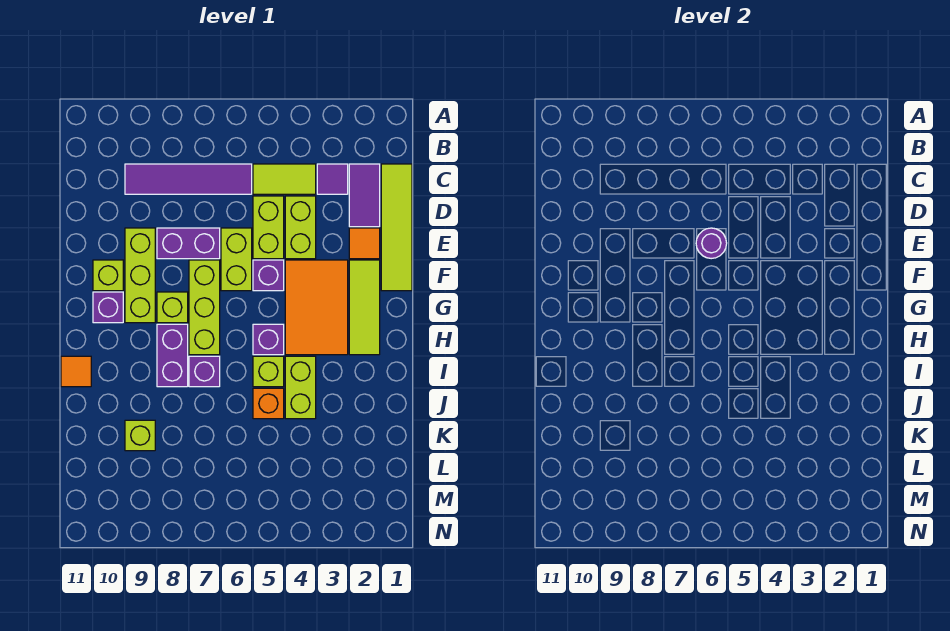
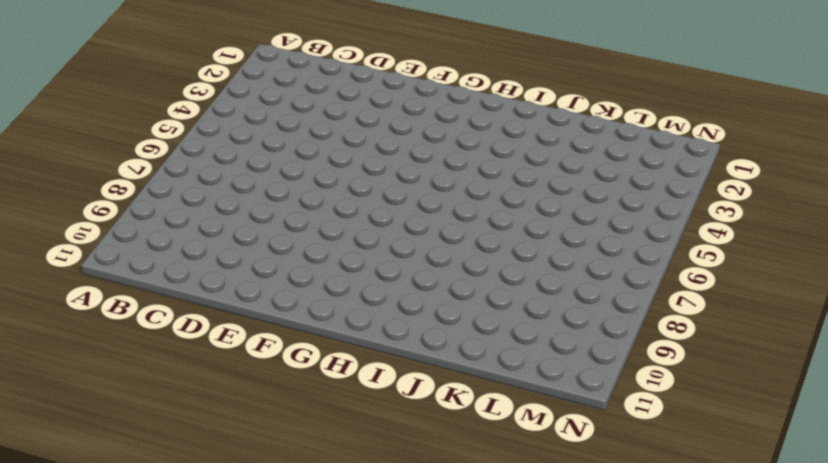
none -> lime 1x4 tile [381,164,412,291]
none -> purple 1x2 tile [349,164,380,227]
none -> purple 1x1 tile [317,164,348,194]

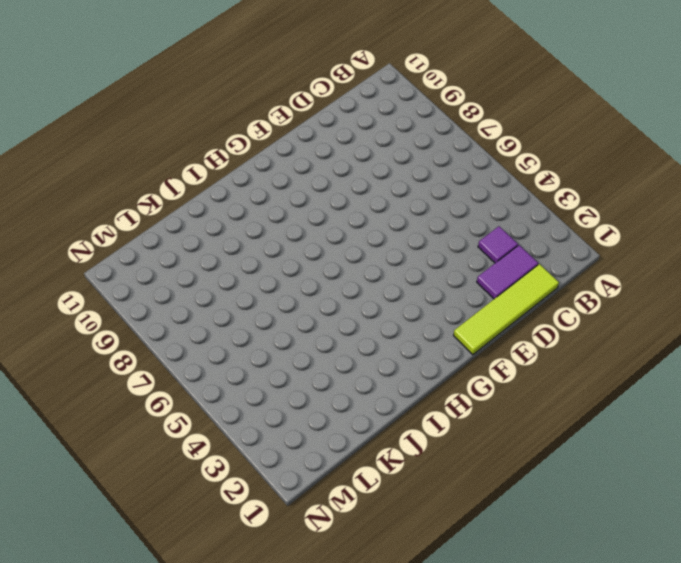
none -> lime 1x2 tile [253,164,316,194]
none -> purple 1x4 tile [125,164,252,194]
none -> lime 1x2 brick [285,196,316,259]

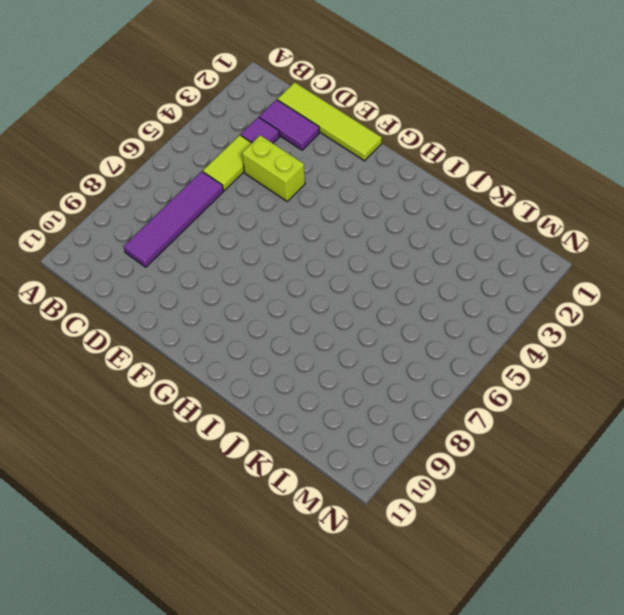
none -> lime 1x2 brick [253,196,284,259]
none -> orange 1x1 tile [349,228,380,259]
none -> lime 1x2 brick [221,228,252,291]

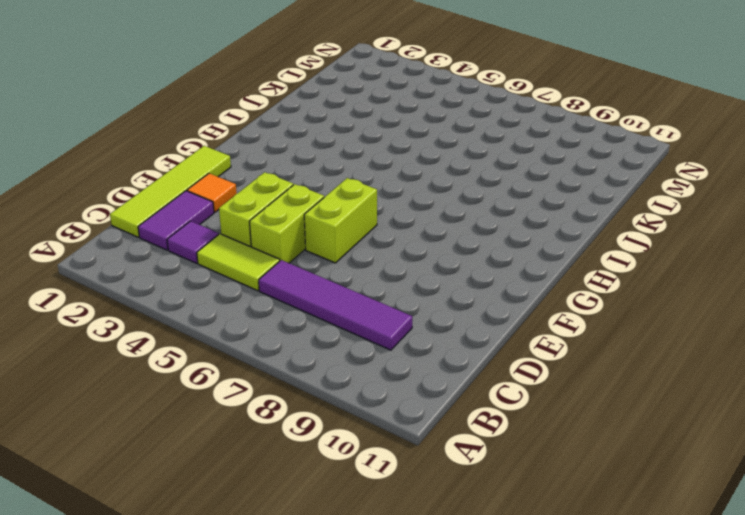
none -> purple 1x2 brick [157,228,220,259]
none -> lime 1x3 brick [125,228,155,323]
none -> lime 1x3 tile [349,260,380,355]

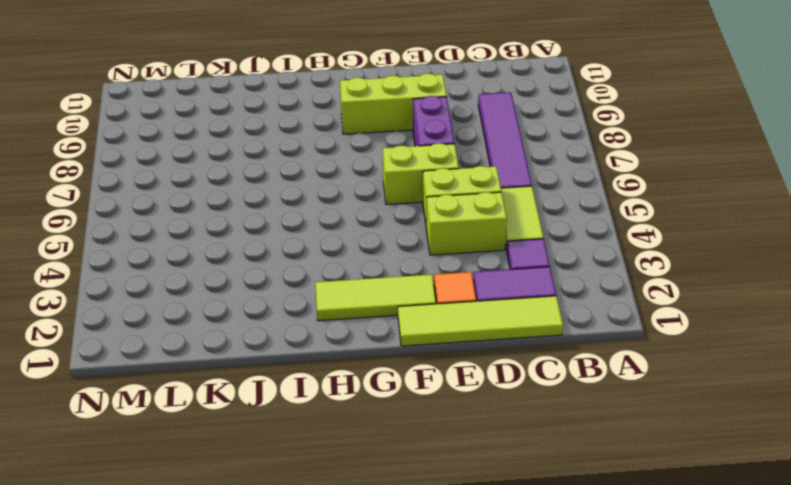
none -> orange 2x3 tile [285,260,348,355]
none -> purple 1x1 brick [253,260,284,291]
none -> lime 1x3 brick [189,260,220,355]

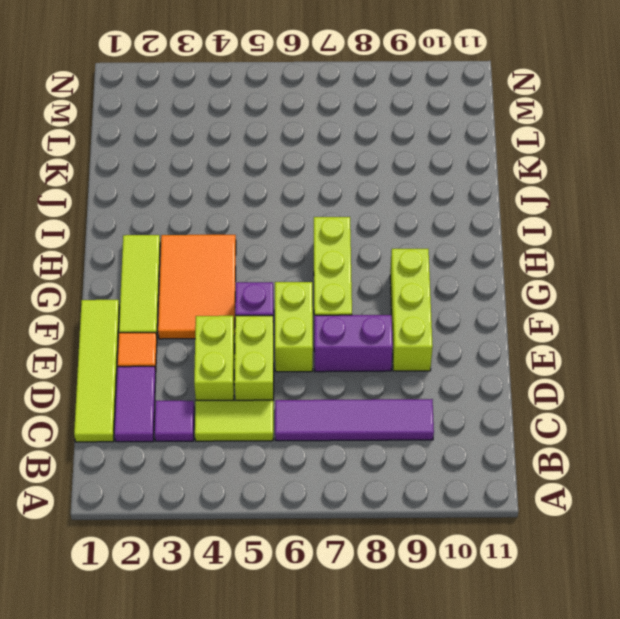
none -> lime 1x1 brick [93,260,123,291]
none -> lime 1x1 brick [157,292,188,323]
none -> purple 1x1 brick [93,292,123,323]

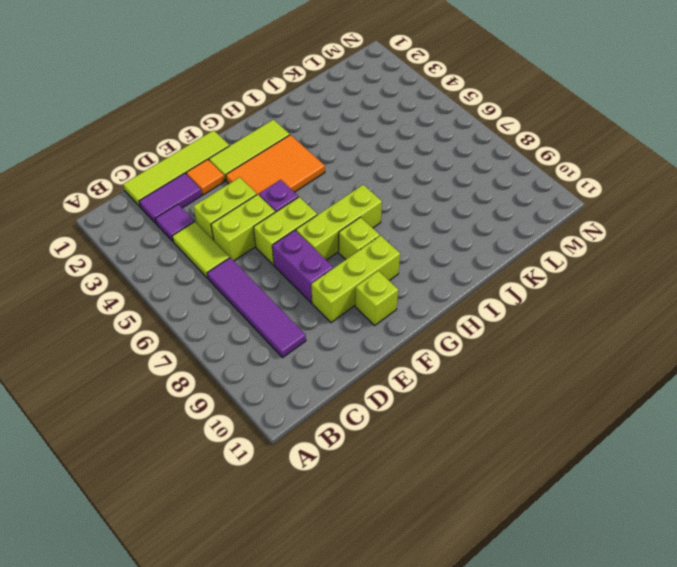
none -> purple 1x1 brick [93,292,123,323]
none -> purple 1x1 brick [253,324,284,355]
none -> purple 1x2 brick [157,324,188,387]

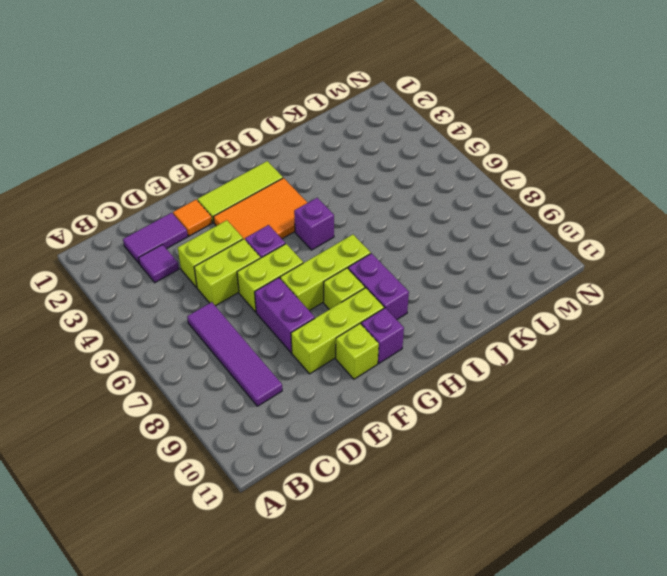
purple 1x2 brick [348,253,409,320] -> purple 1x2 brick turned to [157,324,188,387]
none -> lime 1x4 tile [381,164,412,291]
none -> lime 1x2 tile [253,164,316,194]
none -> lime 1x2 brick [285,356,316,419]

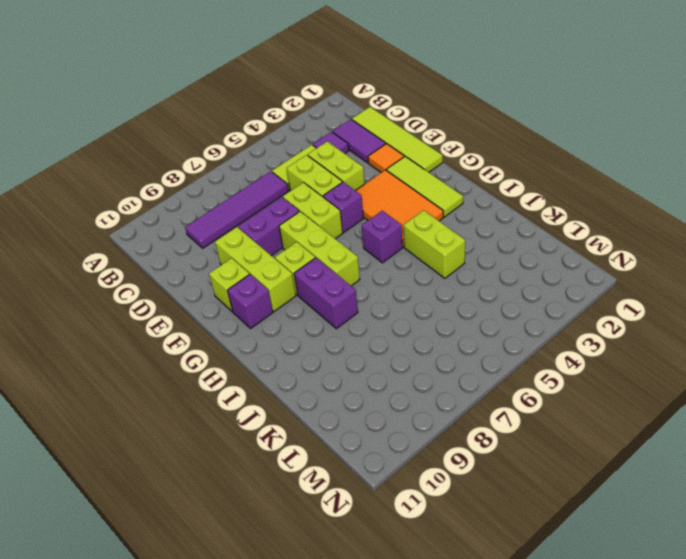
none -> lime 1x1 brick [253,356,284,387]
none -> purple 1x1 brick [189,356,220,387]
none -> orange 1x1 tile [61,356,91,387]

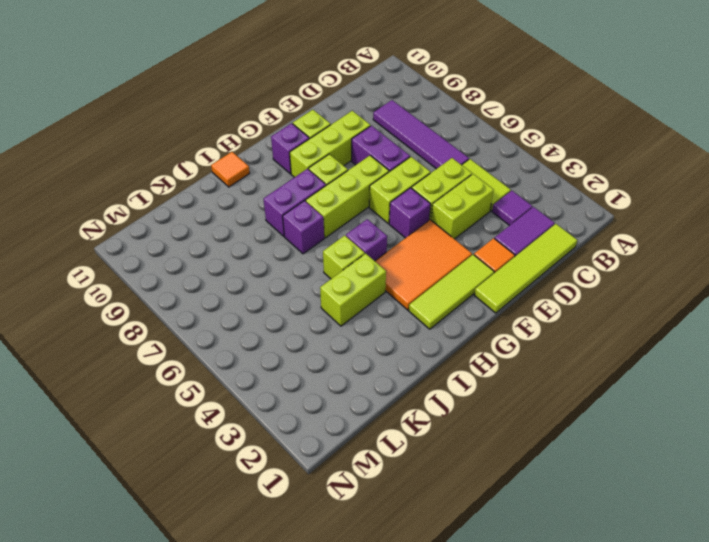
none -> orange 1x1 brick [253,388,284,419]
none -> lime 1x1 brick [125,420,155,451]
none -> purple 1x1 round brick [696,228,727,259]

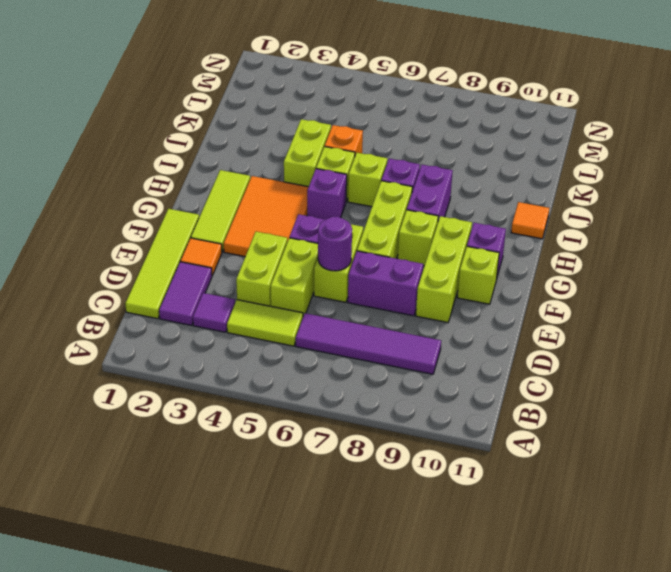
lime 1x1 brick [348,153,387,207] -> lime 1x1 brick moved to [125,420,155,451]

